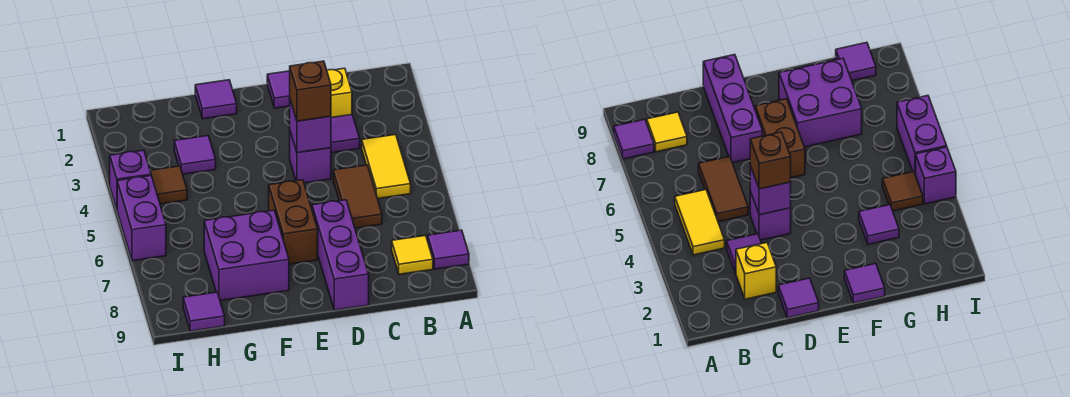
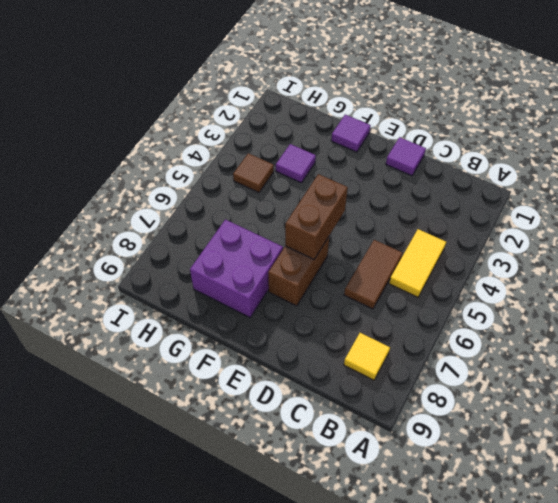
brown 1x2 brick [285,174,348,259] -> none
none -> purple 1x1 tile [428,230,469,269]
none -> yellow 1x1 brick [327,68,352,118]
none -> purple 1x1 tile [331,115,360,153]

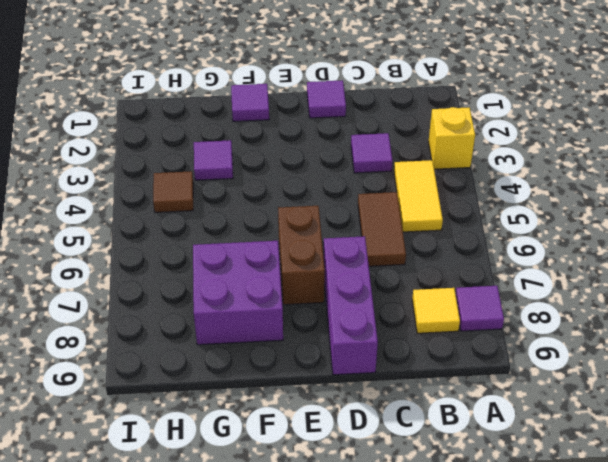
yellow 1x1 brick [429,107,475,169] -> yellow 1x1 brick moved to [327,68,352,118]
none -> purple 1x1 brick [290,132,331,183]
none -> purple 1x1 tile [183,292,225,331]
none -> purple 1x1 brick [110,150,151,209]

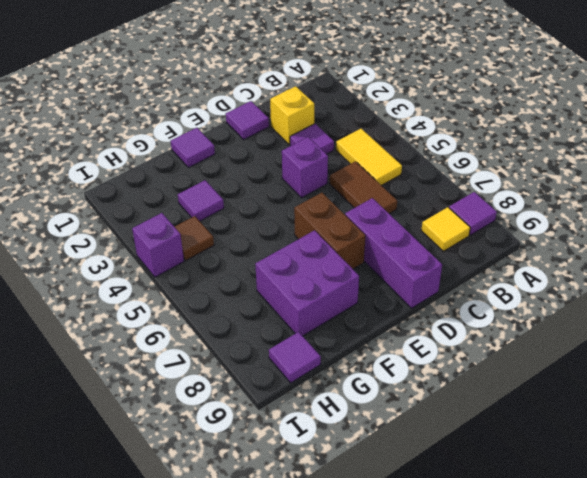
none -> purple 1x2 brick [117,176,166,261]
none -> purple 1x1 brick [290,100,331,153]
none -> brown 1x1 brick [290,61,331,121]

